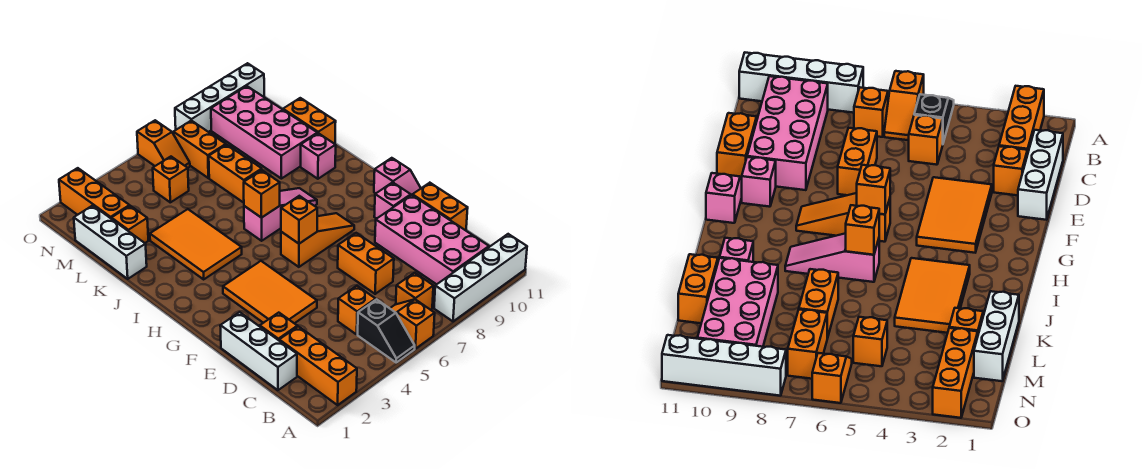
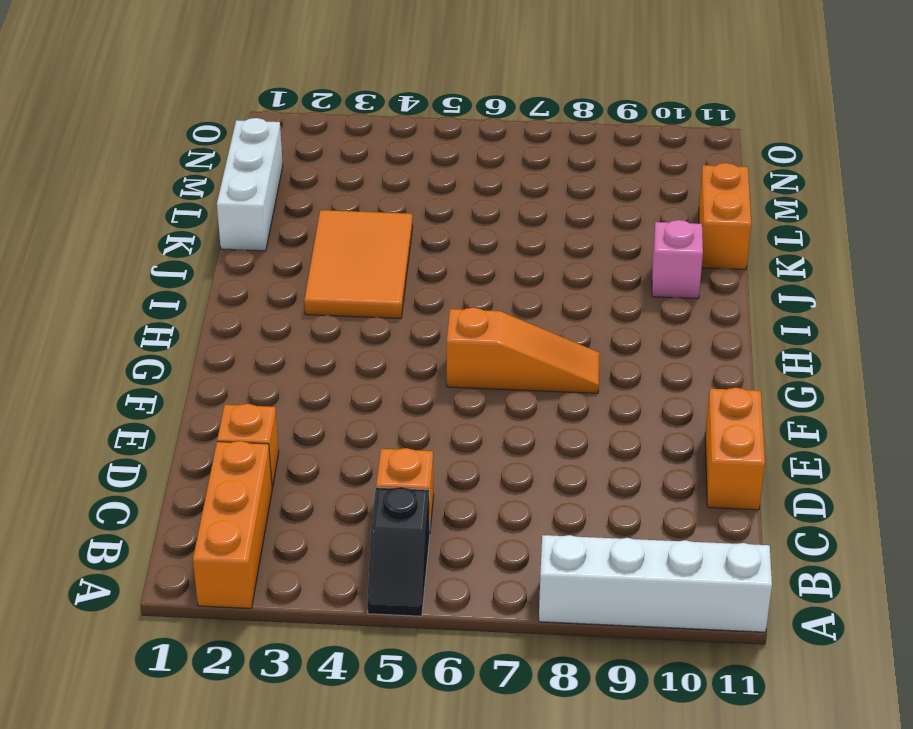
none -> orange 1x2 slope [390,299,435,349]
none -> orange 1x1 brick [396,273,433,310]
none -> pink 2x4 brick [375,195,489,284]
none -> white 1x3 brick [220,312,297,390]

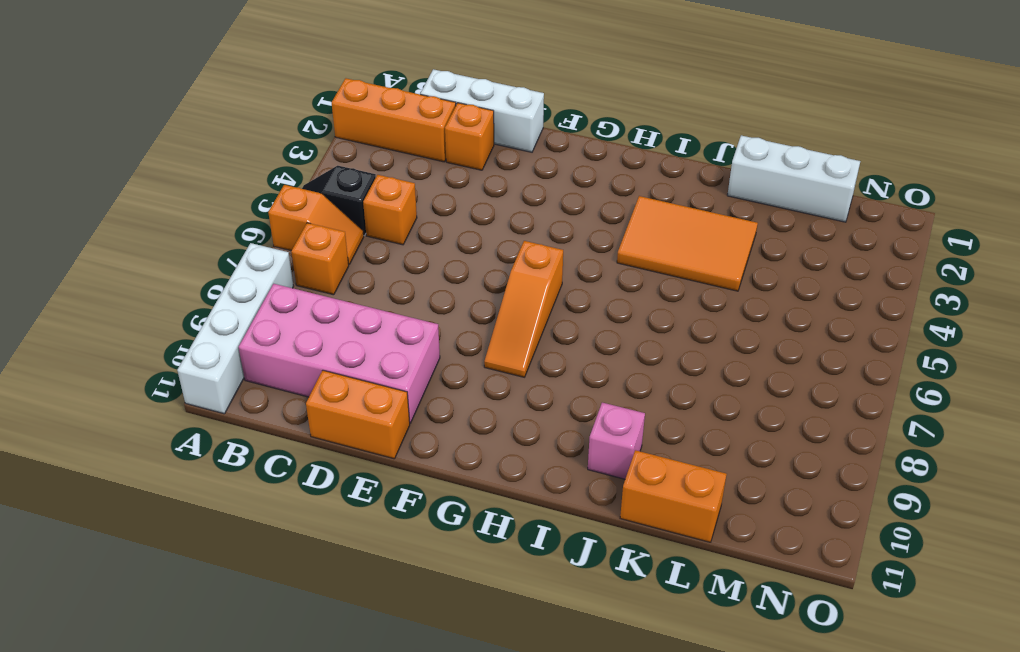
none -> orange 1x2 brick [338,233,394,294]
none -> orange 2x3 tile [223,261,317,323]
none -> pink 1x1 brick [374,182,411,219]
none -> pink 1x2 slope [374,158,421,195]

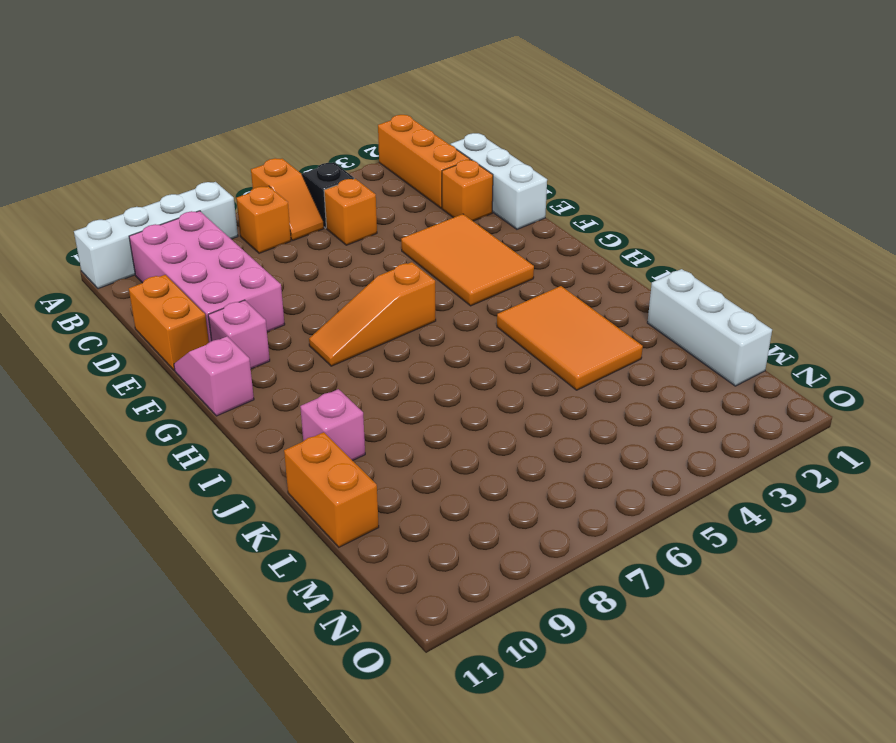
none -> orange 1x2 brick [338,233,394,294]
none -> pink 1x3 slope [244,188,317,241]
none -> orange 1x2 brick [209,145,262,203]
none -> pink 2x4 brick [211,86,317,179]

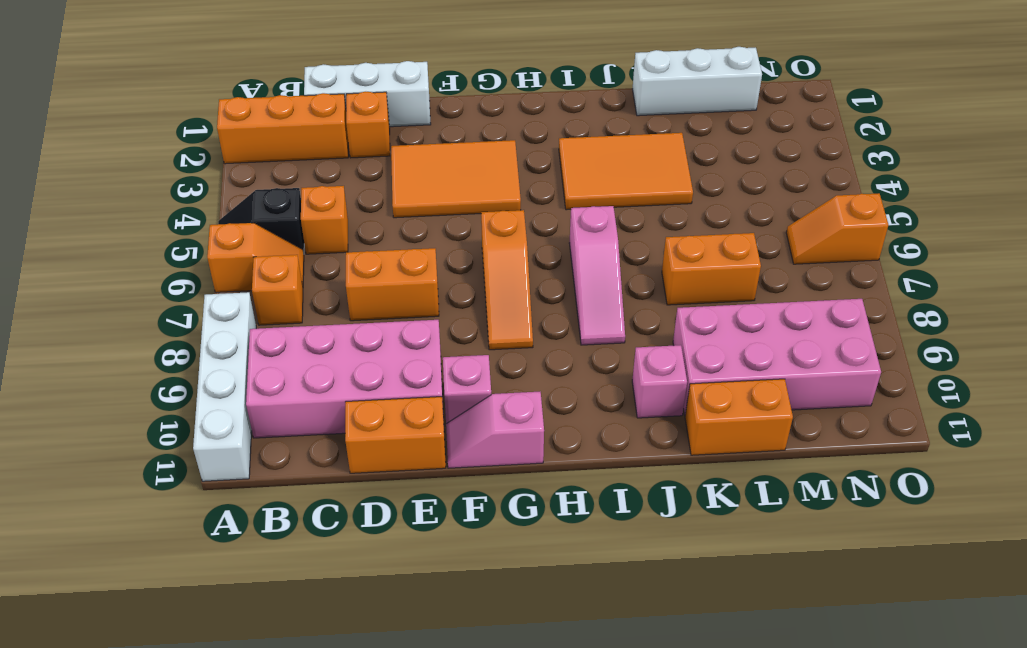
none -> orange 1x1 brick [111,206,148,243]
none -> orange 1x3 brick [59,168,129,218]
none -> orange 1x1 brick [153,157,189,202]
none -> orange 1x2 brick [173,121,226,178]

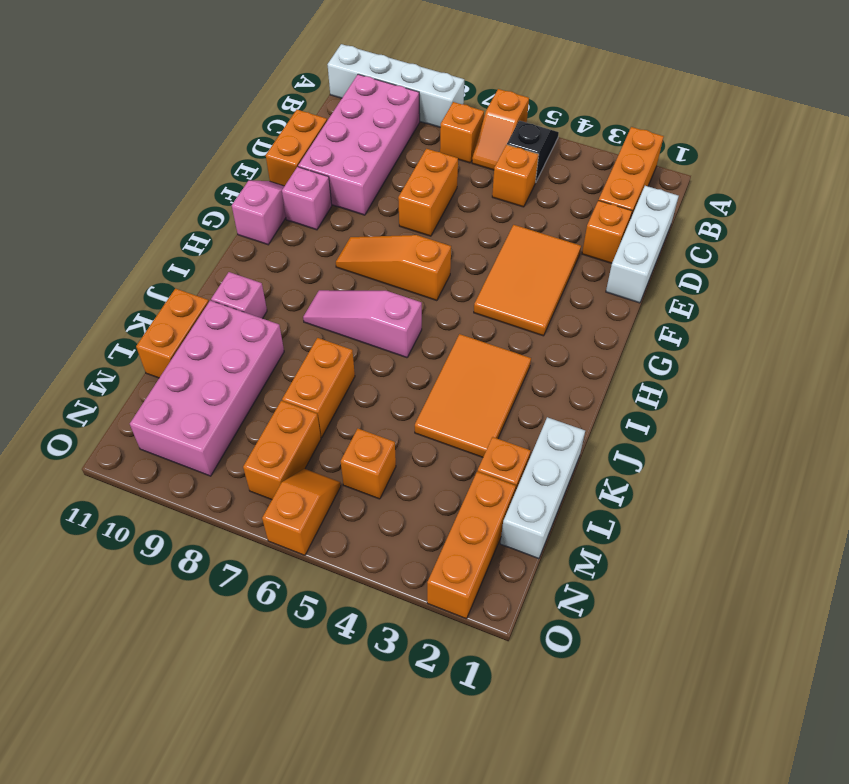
none -> white 1x4 brick [175,63,264,132]
none -> orange 1x1 brick [281,196,317,244]
none -> orange 1x1 brick [244,170,280,218]

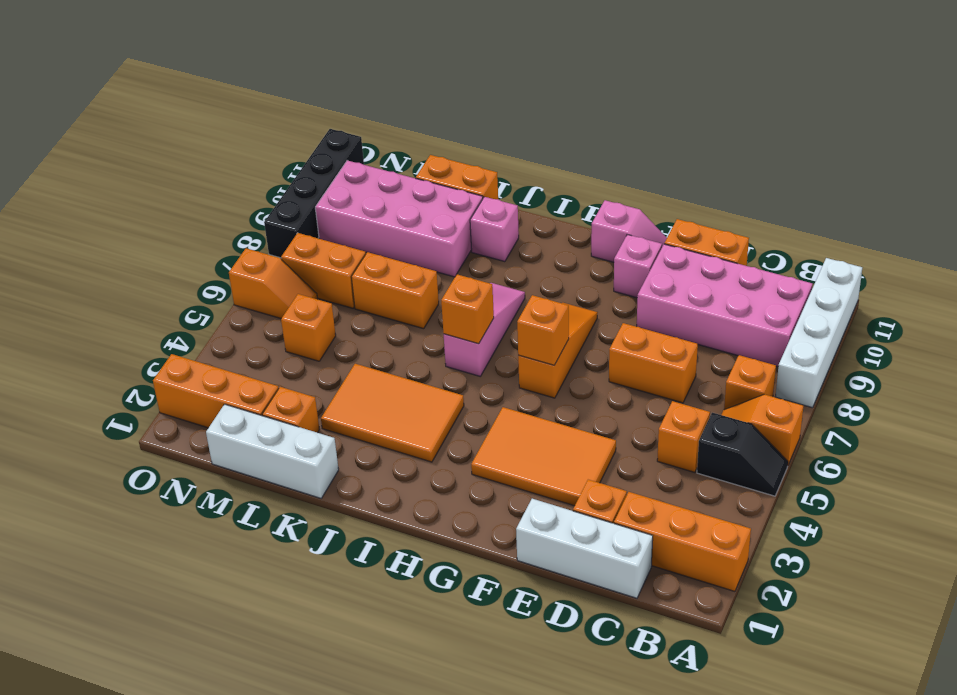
black 1x4 brick [264,129,364,258] -> white 1x4 brick [175,63,264,132]

